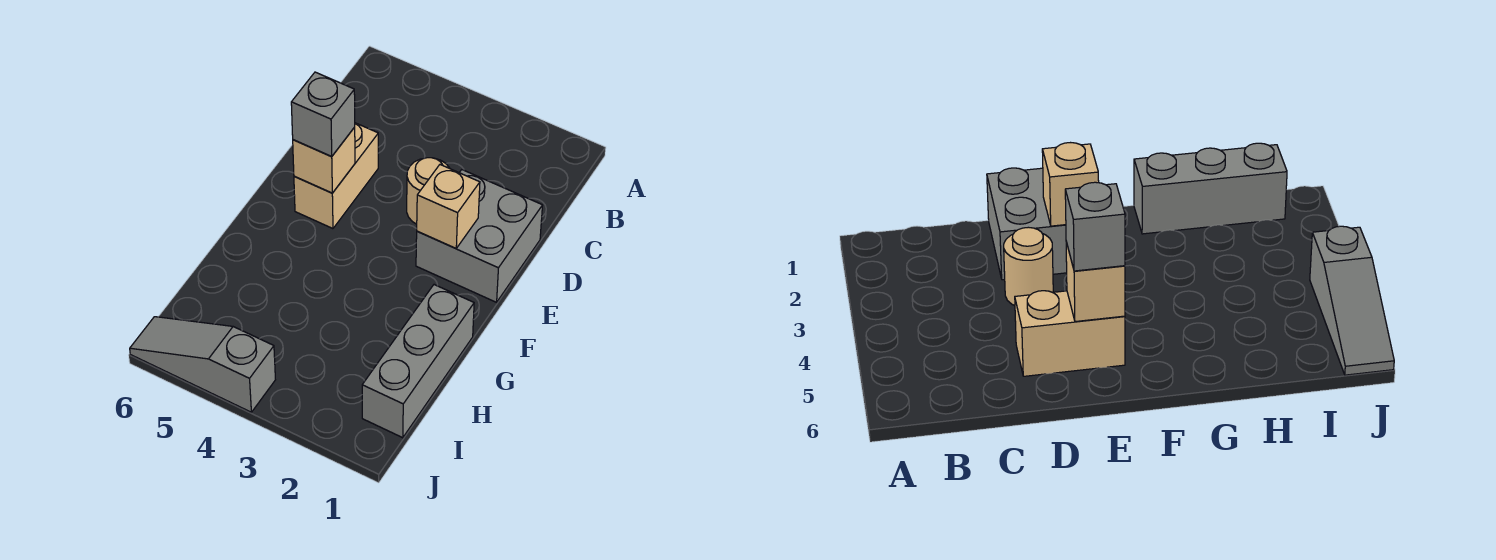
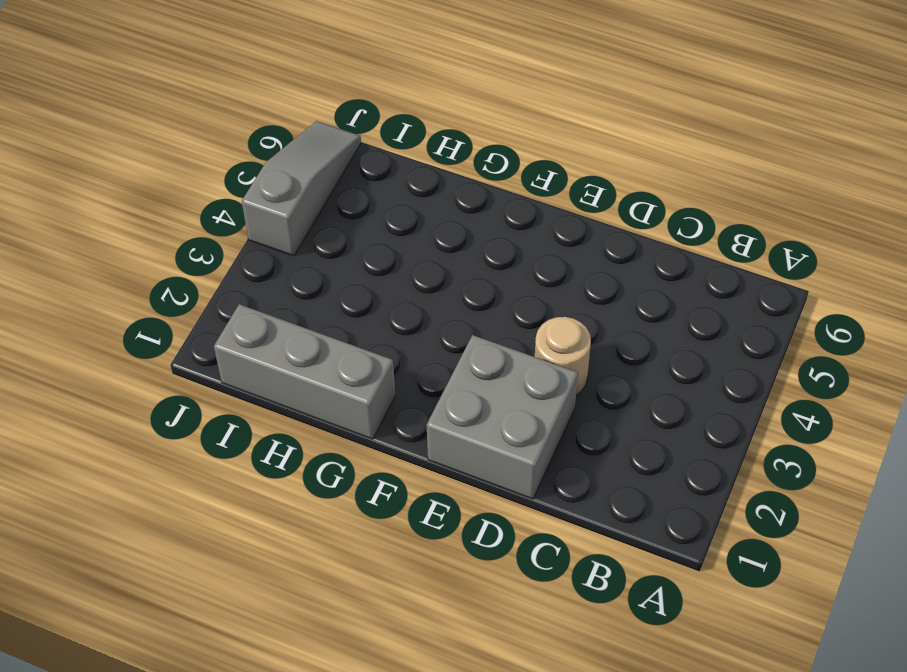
none -> tan 1x2 brick [294,123,378,229]
none -> tan 1x1 brick [417,165,480,248]

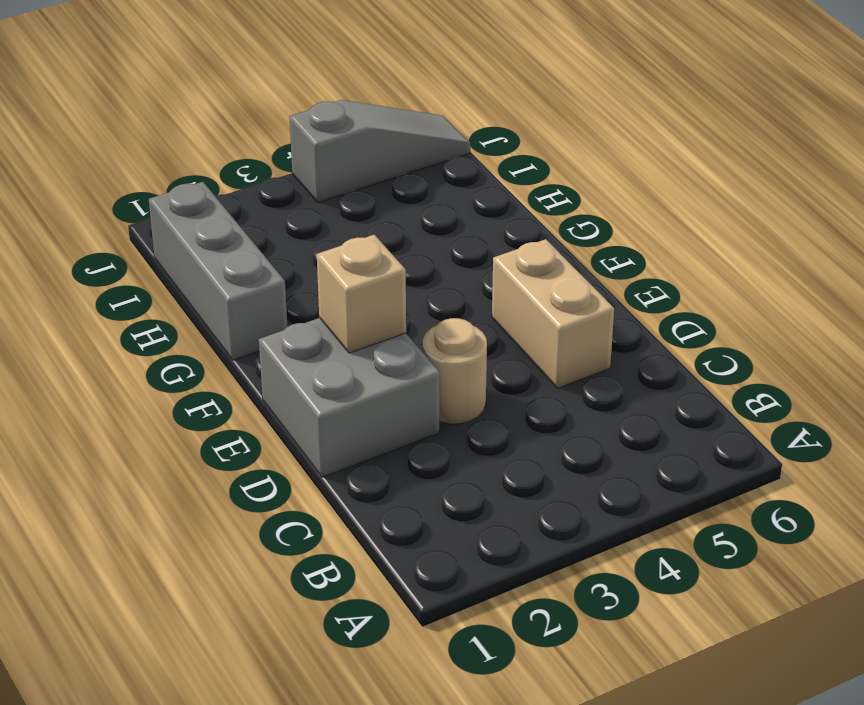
none -> tan 1x1 brick [293,127,355,193]
none -> grey 1x1 brick [291,72,355,157]

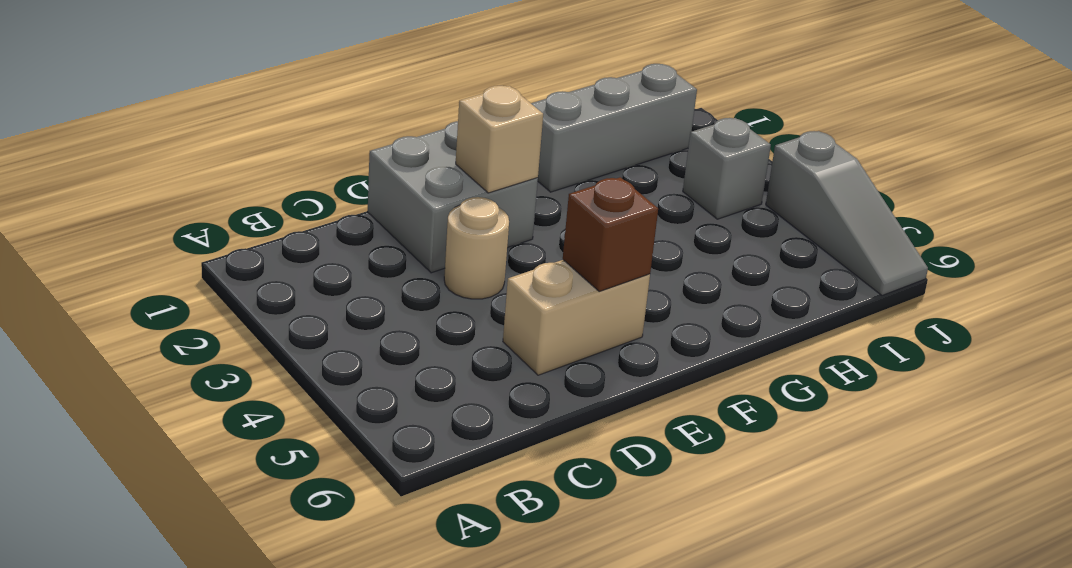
brown 1x1 brick [563,177,658,291] -> tan 1x1 brick [293,127,355,193]
grey 1x1 brick [683,118,771,219] -> grey 1x1 brick moved to [291,72,355,157]

